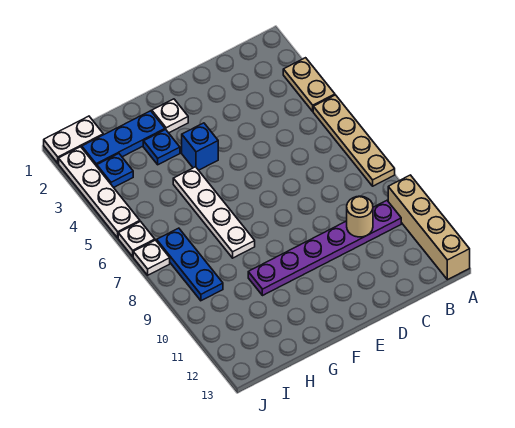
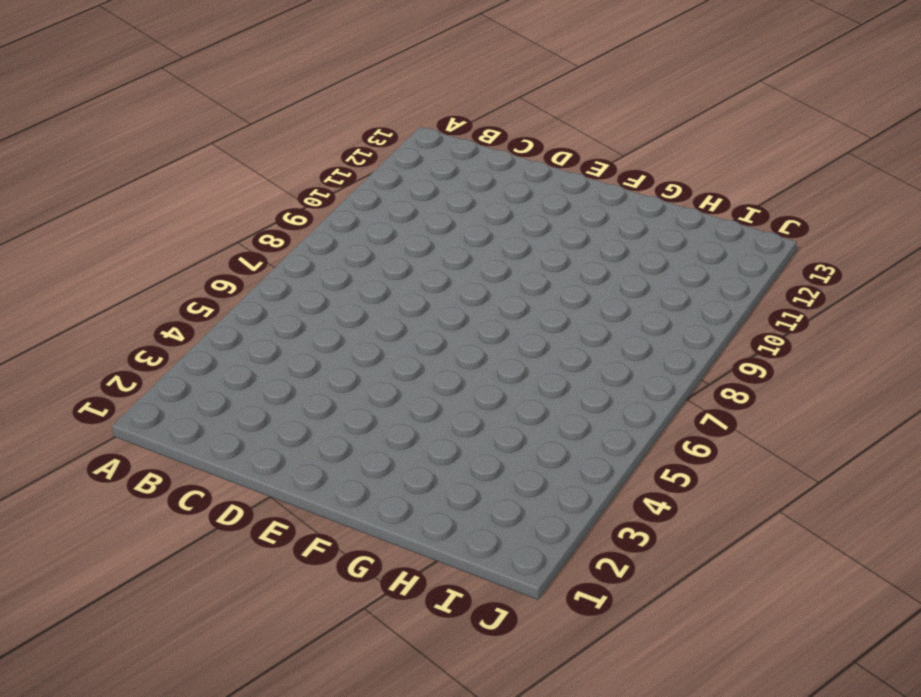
none -> tan 1x2 plate [283,58,335,111]
none -> tan 1x4 plate [313,95,395,186]
none -> tan 1x4 brick [388,175,470,280]

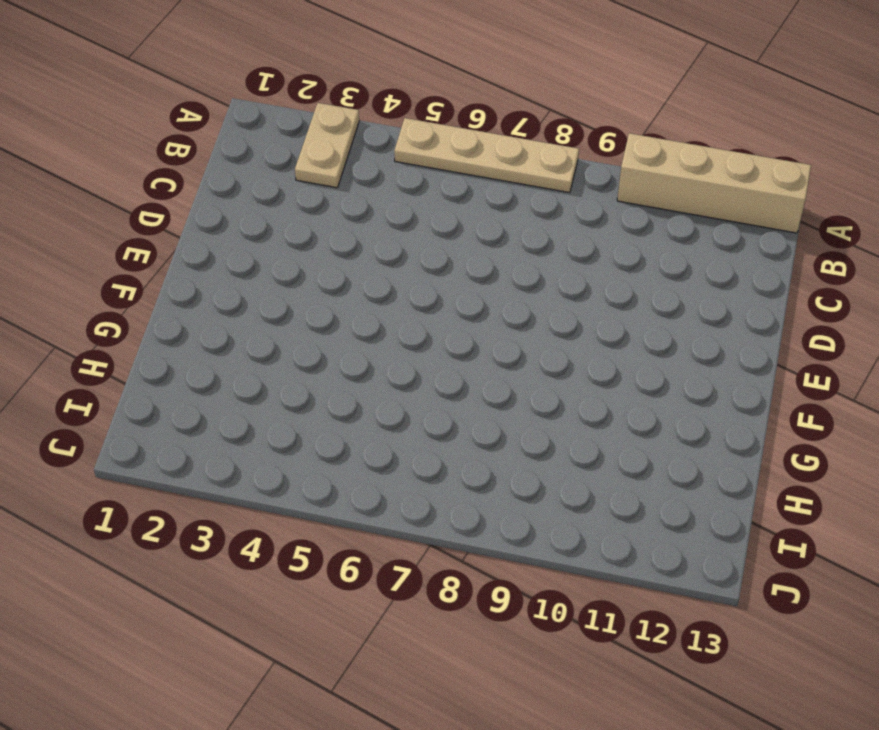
tan 1x2 plate [295,103,359,188] -> tan 1x2 plate turned to [283,58,335,111]
none -> purple 1x6 plate [248,201,401,296]
none -> white 1x1 plate [152,99,188,133]
none -> blue 1x1 brick [182,123,218,170]

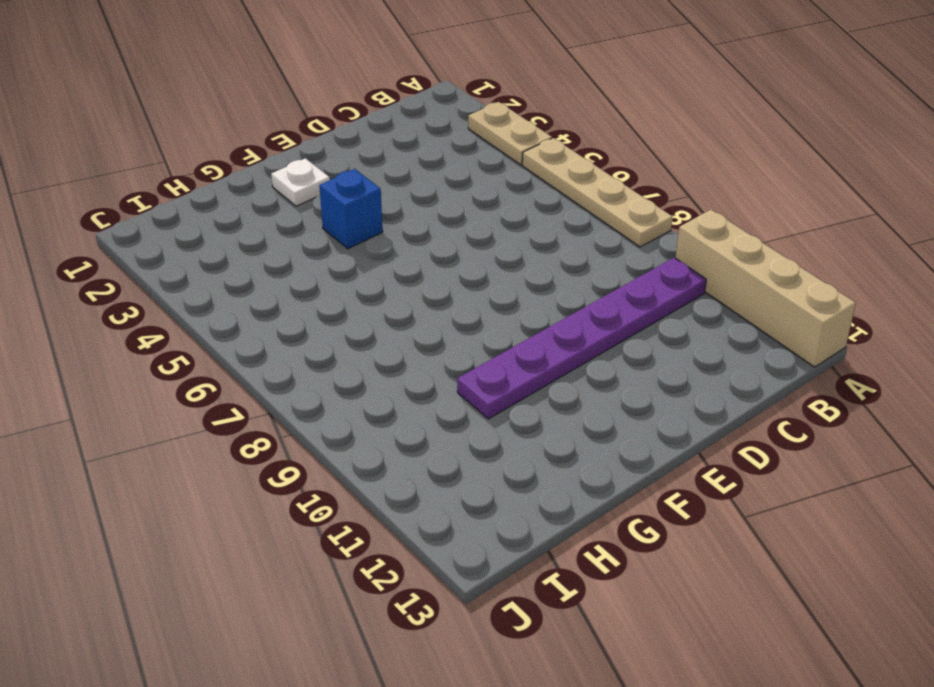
none -> blue 1x3 plate [82,111,165,166]
none -> blue 1x1 plate [143,130,180,165]
none -> white 1x4 plate [173,167,255,258]

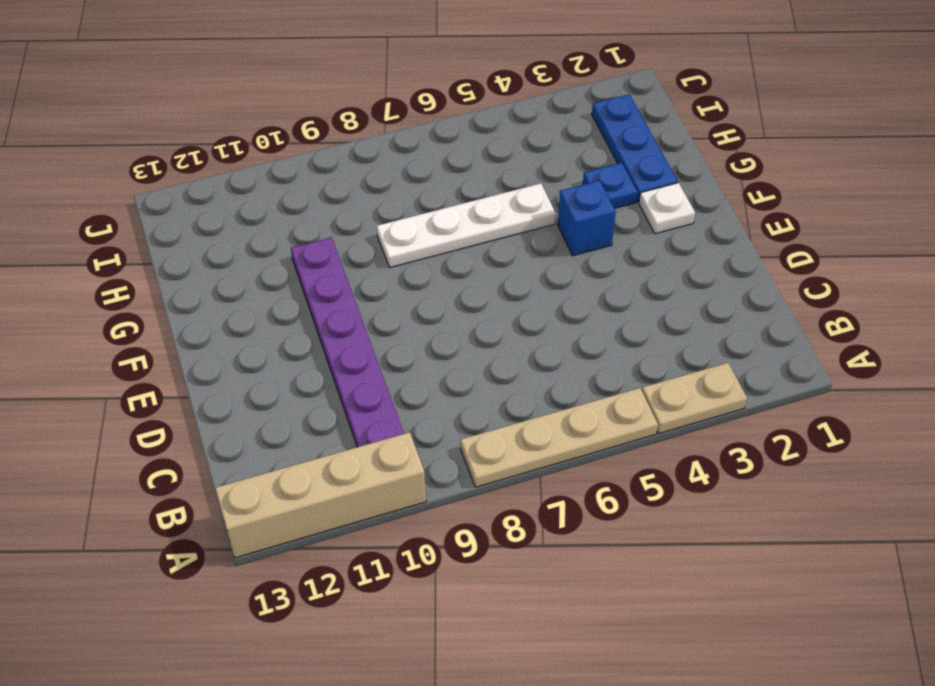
none -> white 1x2 plate [44,116,103,163]
none -> blue 1x1 plate [97,154,133,188]
none -> blue 1x3 plate [157,228,223,301]

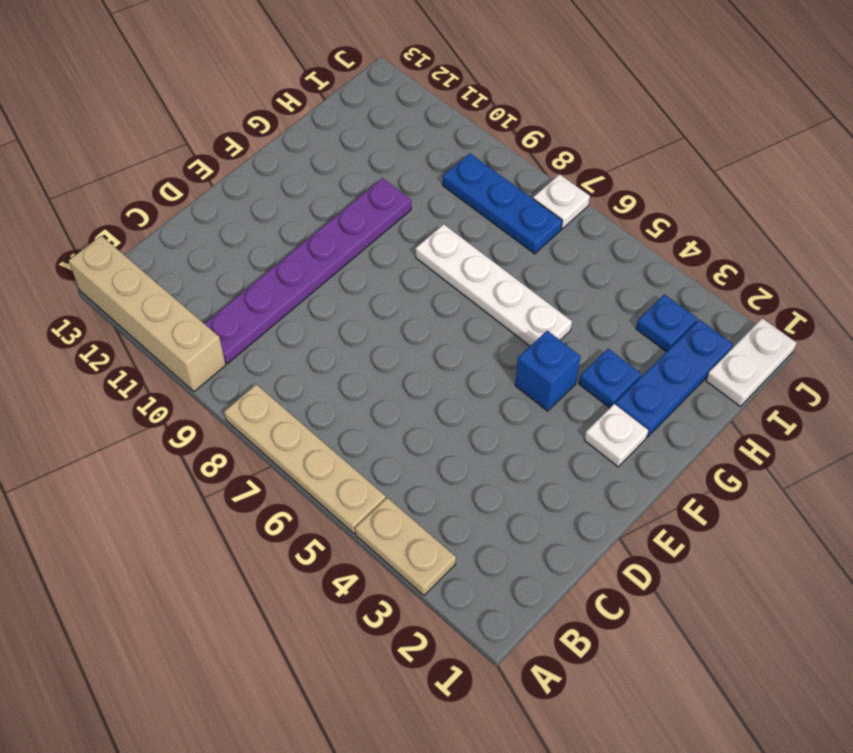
none -> white 1x4 plate [59,147,140,238]
none -> white 1x1 plate [118,222,155,257]
none -> tan 1x1 round brick [347,196,373,237]

